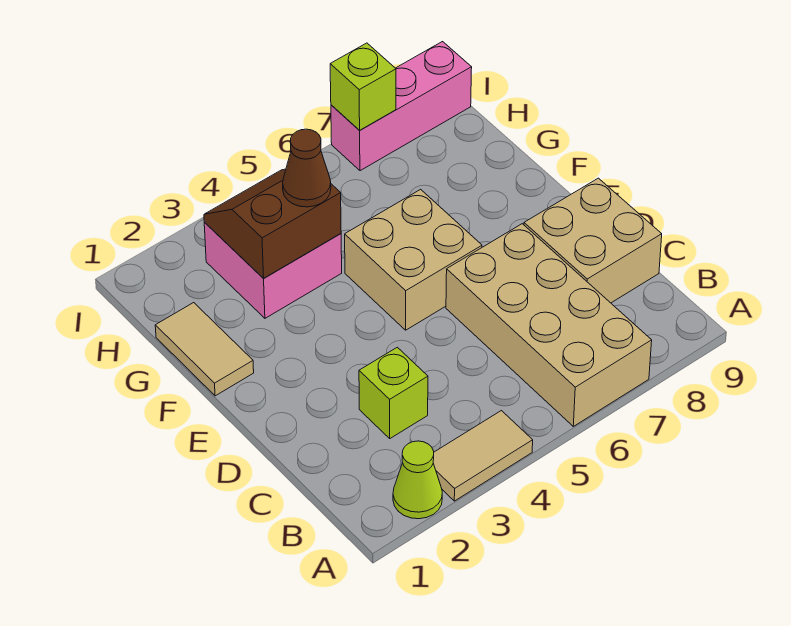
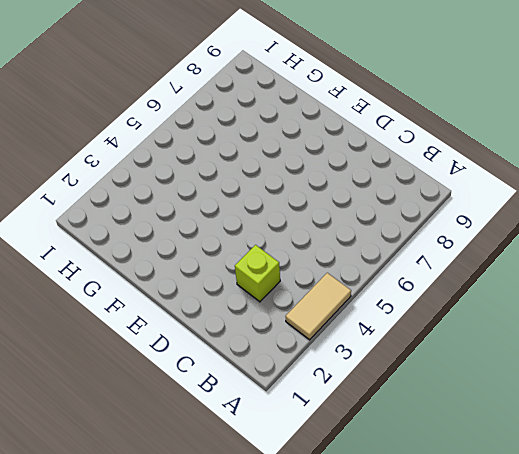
none -> lime 1x1 cone [393,441,442,519]
none -> tan 2x4 brick [446,224,652,426]
none -> tan 2x2 brick [524,178,662,303]

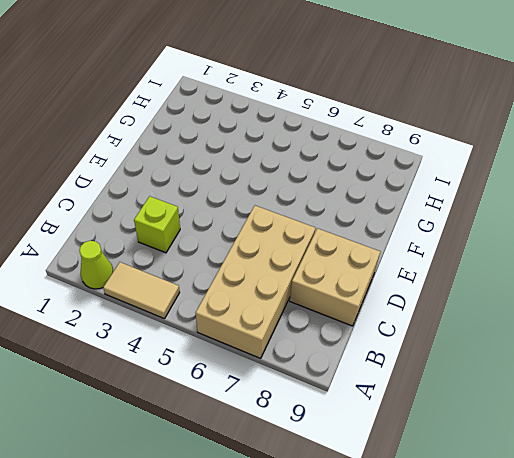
none -> tan 2x2 brick [345,189,482,330]
none -> tan 1x2 tile [155,303,254,396]
none -> pink 2x2 brick [204,222,342,318]

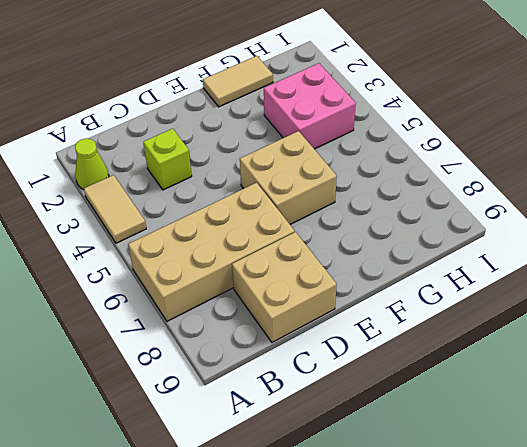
none -> pink 1x3 brick [331,42,472,171]
none -> brown 2x2 slope [204,169,341,278]
none -> lime 1x1 brick [330,43,396,130]

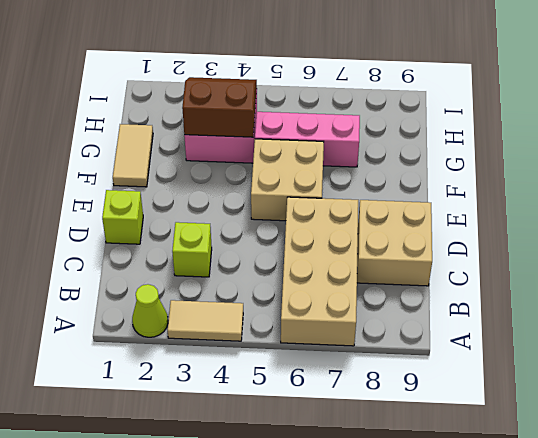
lime 1x1 brick [102,190,143,244] -> lime 1x1 brick moved to [330,43,396,130]
pink 1x3 brick [255,112,360,167] -> pink 1x3 brick moved to [331,42,472,171]
none -> brown 1x1 cone [283,129,331,207]

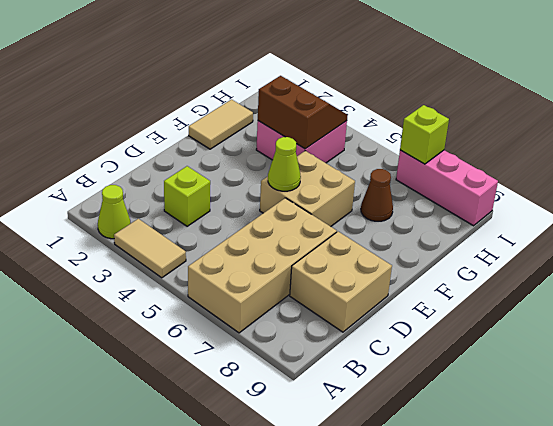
lime 1x1 cone [268,137,301,191] -> none
brown 1x1 cone [361,169,393,221] -> brown 1x1 cone moved to [283,129,331,207]

